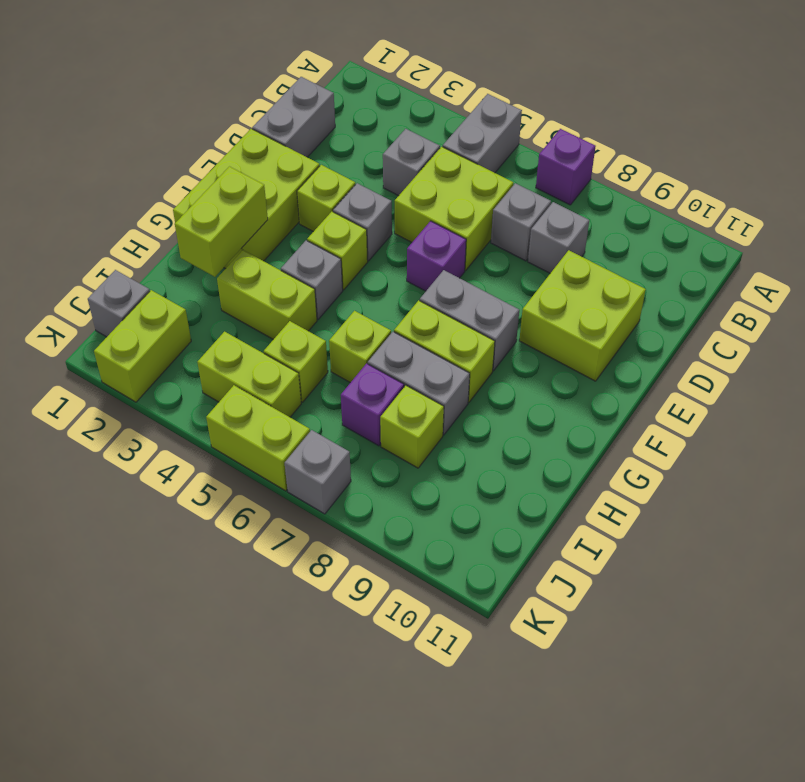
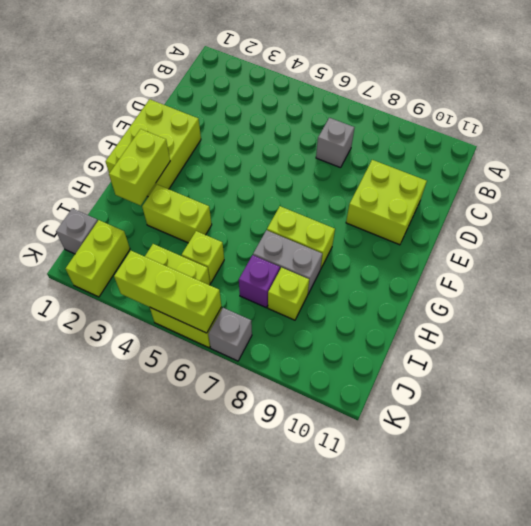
lime 1x3 brick [114,251,222,333] -> none
none -> grey 1x2 brick [443,94,522,173]
none -> purple 1x1 brick [536,129,596,205]
none -> grey 1x2 brick [252,77,335,157]

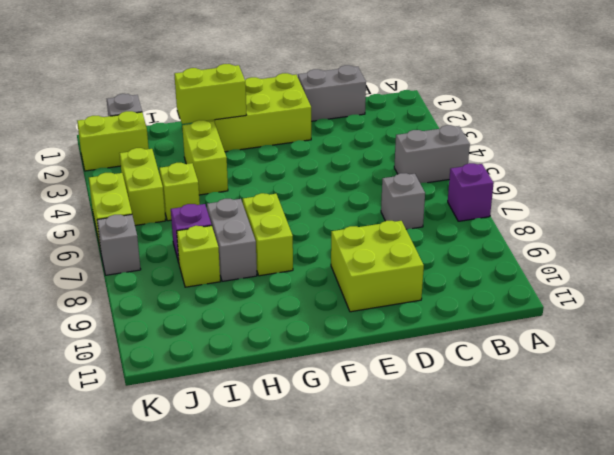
none -> grey 1x1 brick [383,129,440,196]
none -> lime 2x2 brick [395,147,513,270]
none -> grey 1x1 brick [528,202,589,273]

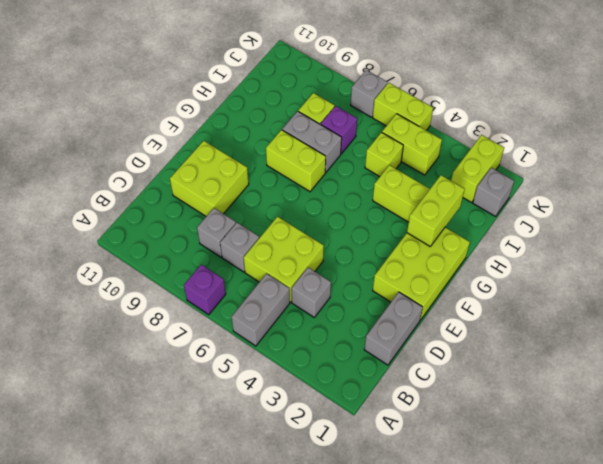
none -> lime 1x1 brick [297,165,355,232]
none -> grey 1x1 brick [333,183,392,261]
none -> purple 1x1 brick [407,221,466,291]

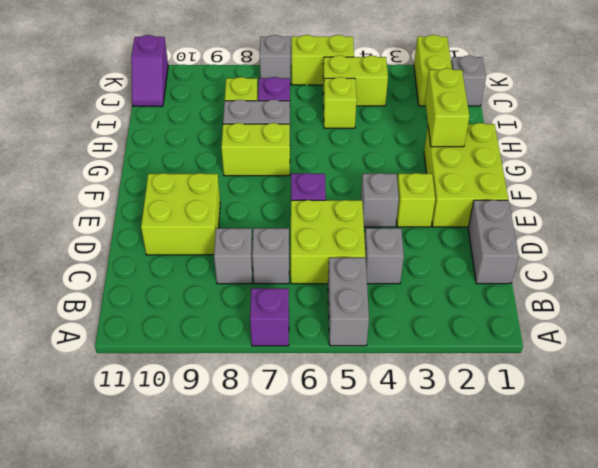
purple 1x2 slope [131,35,168,106] -> none
none -> lime 1x1 brick [307,212,368,290]
none -> grey 1x2 brick [420,270,519,371]
none -> grey 1x1 brick [281,240,343,319]

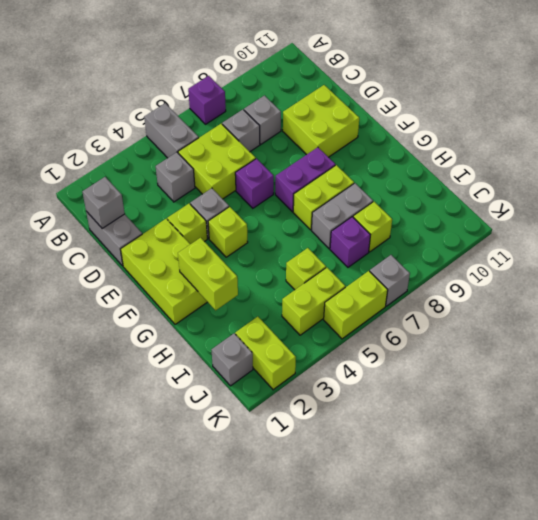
grey 1x1 brick [83,177,125,229] -> grey 1x1 brick moved to [281,240,343,319]
purple 1x2 brick [275,147,335,212] -> grey 1x2 brick [420,270,519,371]
none -> lime 1x2 brick [217,250,317,339]
none -> lime 1x1 brick [329,311,391,383]

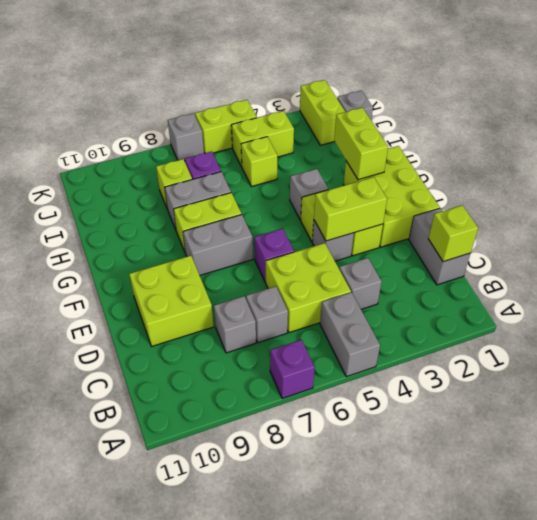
lime 1x1 brick [429,205,478,262] -> lime 1x1 brick moved to [329,311,391,383]
lime 1x2 brick [314,177,387,241] -> lime 1x2 brick moved to [217,250,317,339]

